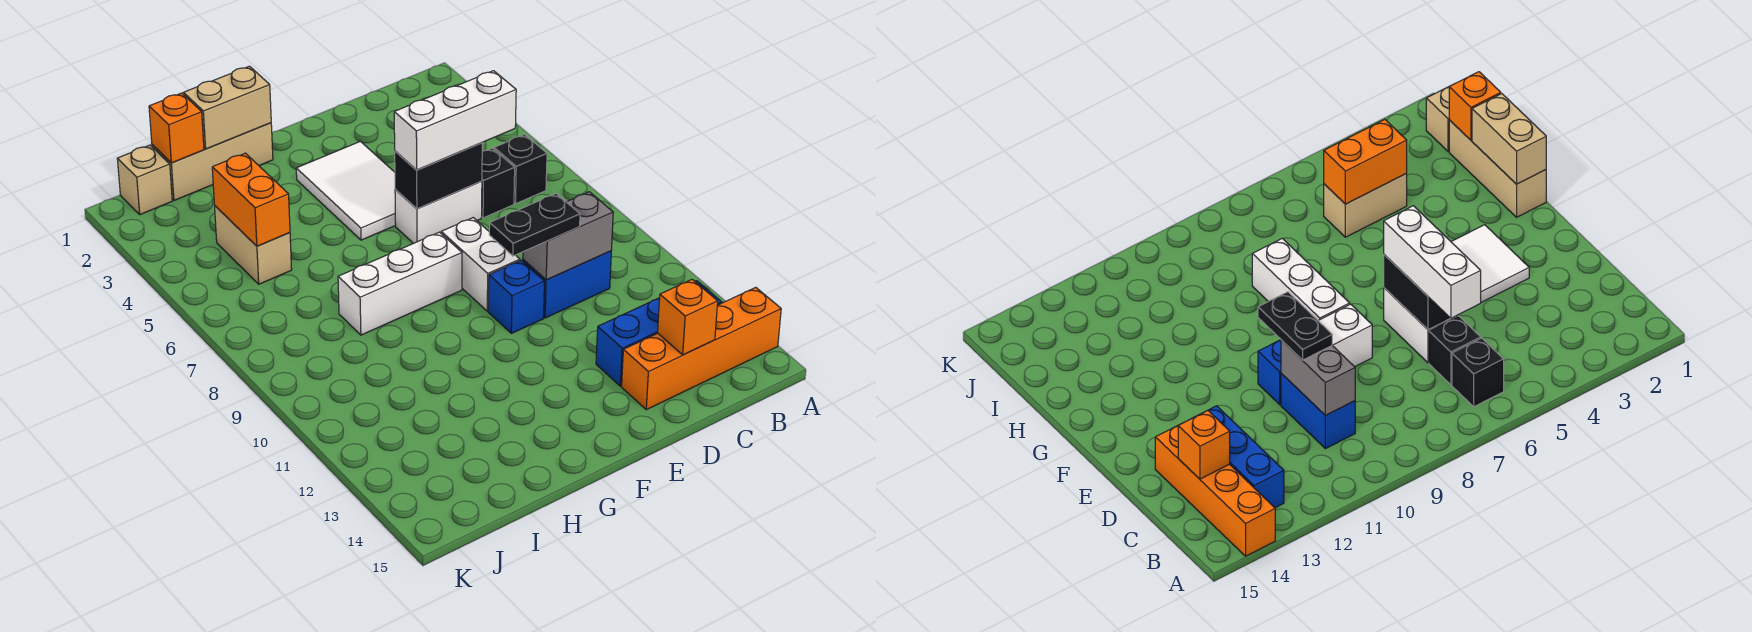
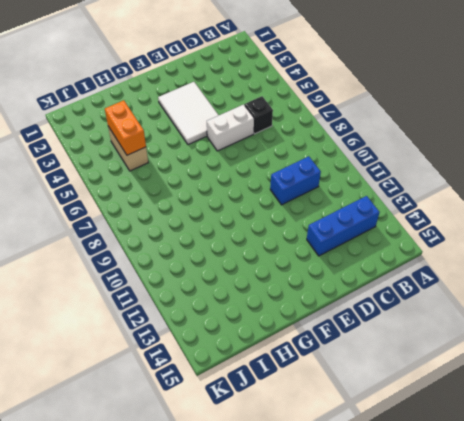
none -> orange 1x4 brick [622,287,781,410]
none -> black 1x1 brick [494,134,547,204]
none -> white 1x2 brick [441,218,520,311]

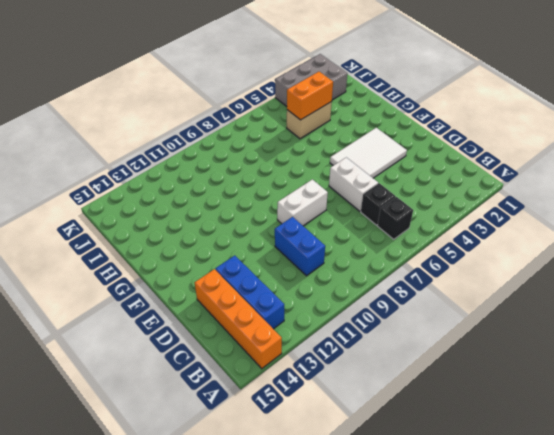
grey 2x3 brick [275,54,348,106] -> none
none -> blue 1x1 brick [488,261,545,333]
none -> white 1x3 brick [338,232,462,335]
none -> tan 1x3 brick [152,123,273,200]

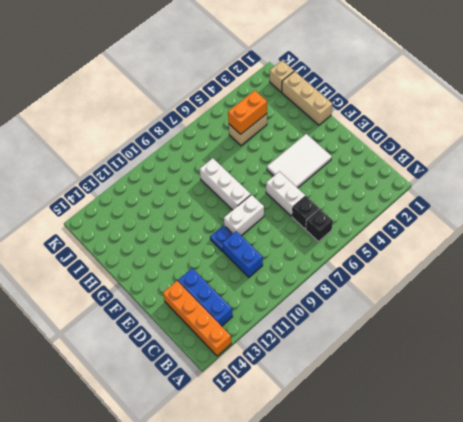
blue 1x1 plate [210,225,232,251] -> blue 1x1 brick [488,261,545,333]
none -> grey 1x2 brick [523,192,613,280]
none -> orange 1x1 brick [658,279,718,355]
none -> black 1x2 brick [395,143,482,209]

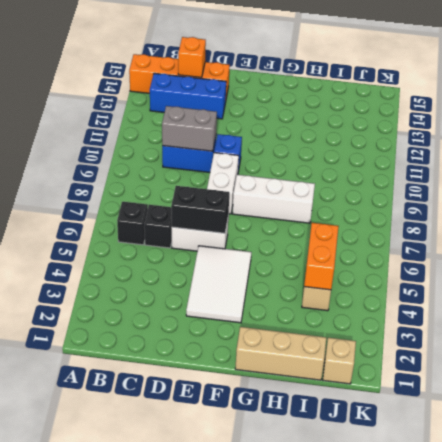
none -> tan 1x2 brick [184,66,271,149]
none -> orange 1x1 brick [149,93,204,163]
none -> white 1x3 brick [394,71,516,170]

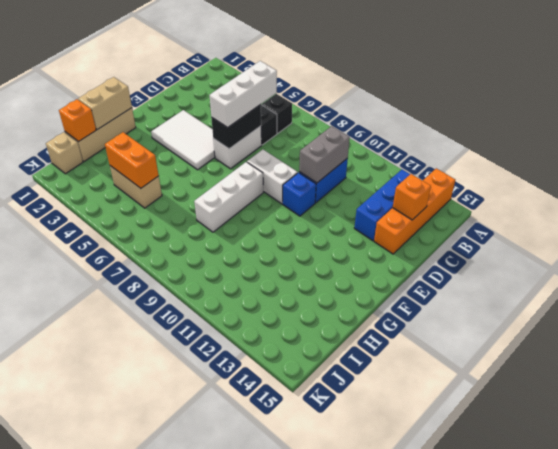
none -> black 1x2 plate [489,193,580,256]

